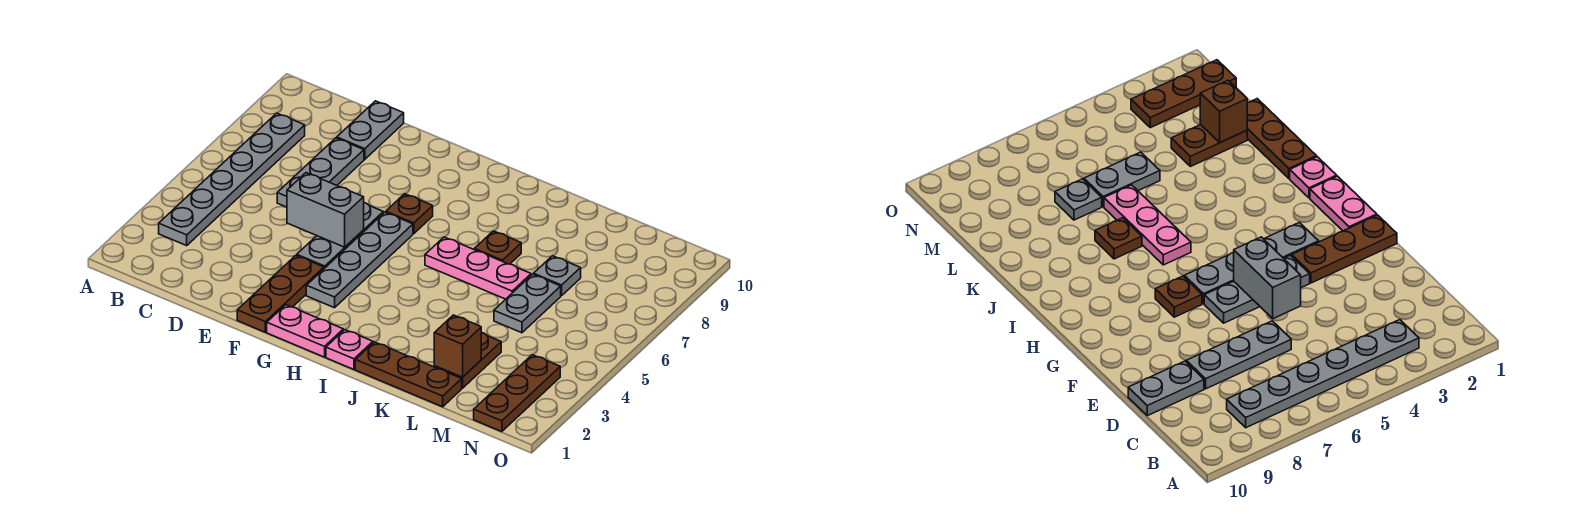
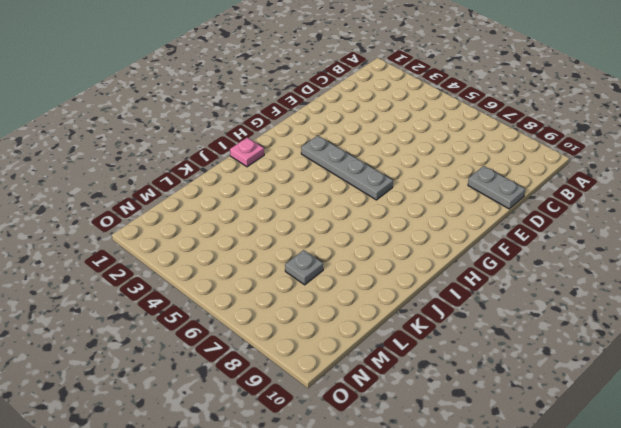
none -> grey 1x6 plate [159,113,305,246]
none -> grey 1x3 plate [277,138,364,207]
none -> brown 1x3 plate [237,255,324,332]

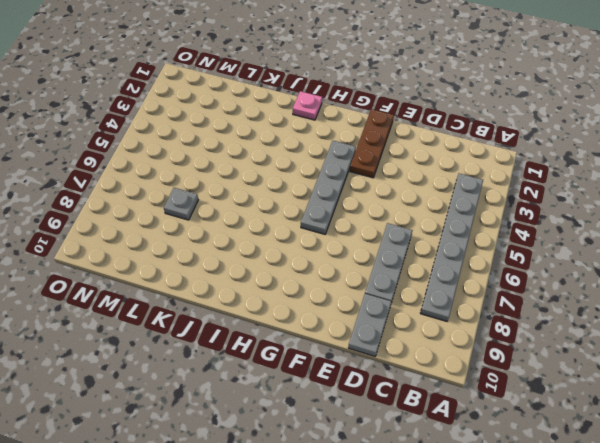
none -> grey 1x3 plate [297,203,383,268]
none -> pink 1x2 plate [267,305,343,357]
none -> brown 1x1 plate [386,194,433,234]

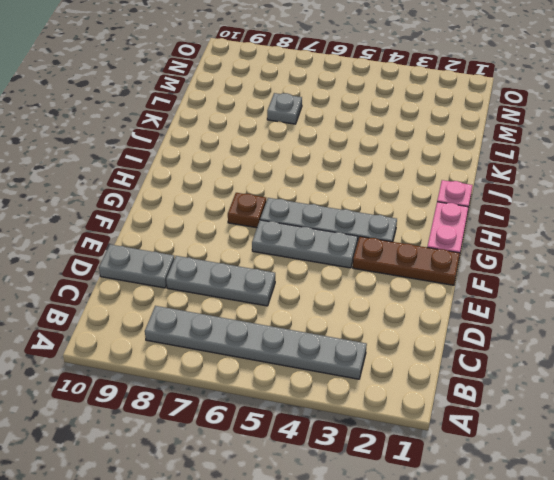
none -> pink 1x3 plate [425,237,531,299]
none -> brown 1x3 plate [355,342,462,407]
none -> brown 1x1 plate [474,231,521,264]

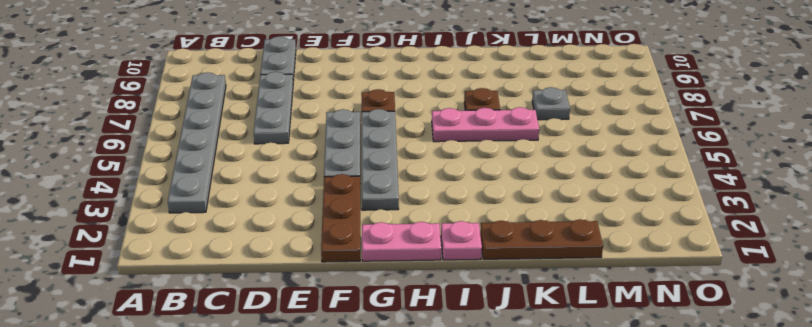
none -> brown 1x2 plate [434,333,501,388]
none -> grey 1x2 plate [494,274,561,333]
none -> brown 1x3 plate [474,355,560,432]

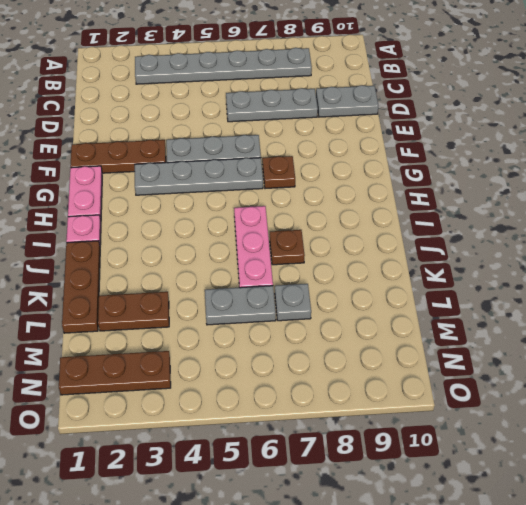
none -> grey 1x2 brick [287,173,364,247]
none -> brown 1x1 brick [434,315,481,377]

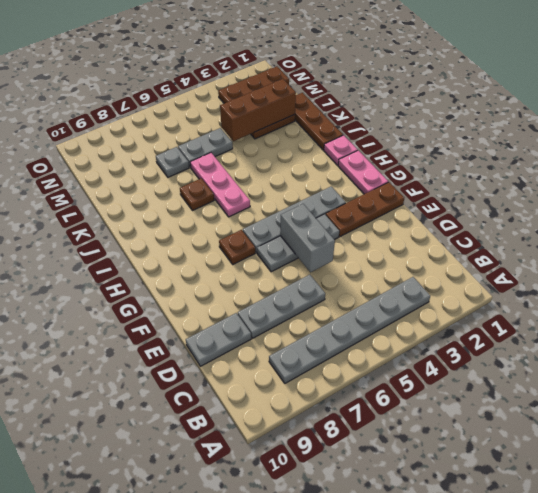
brown 1x3 brick [220,79,296,141] -> brown 1x1 brick [434,315,481,377]

